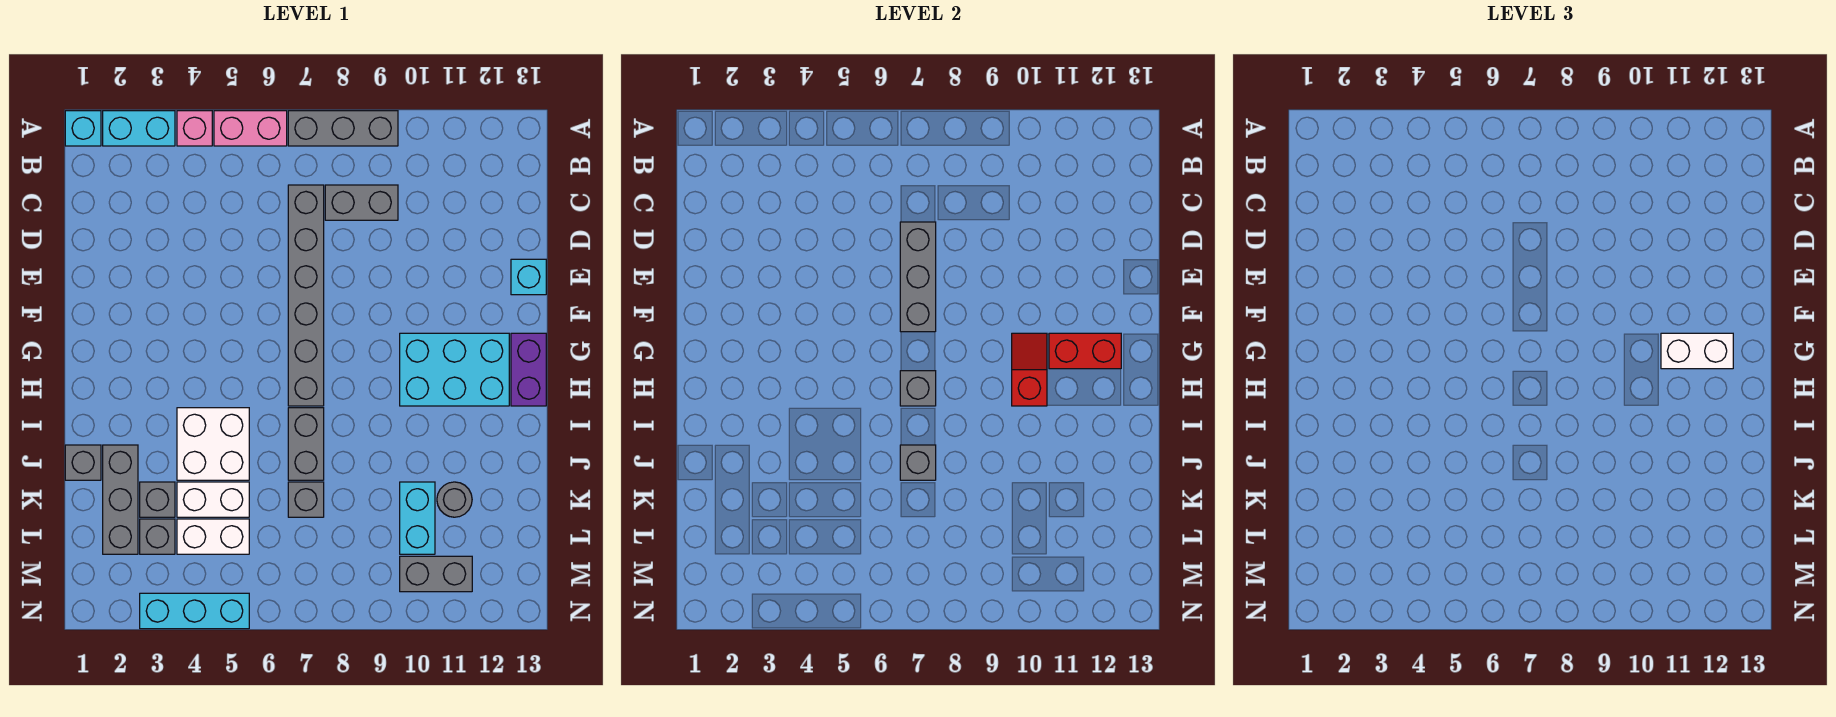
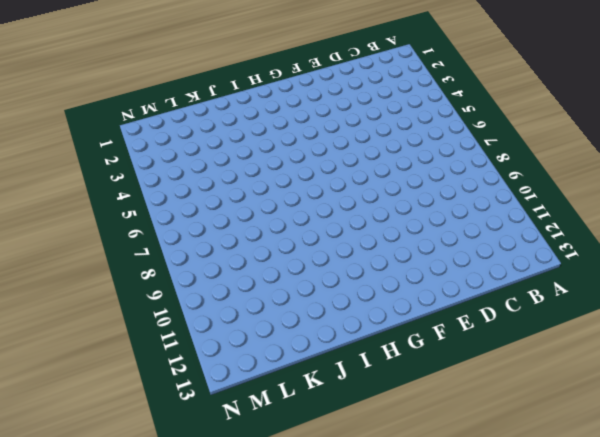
none -> cyan 1x1 brick [65,111,101,146]
none -> cyan 1x2 brick [103,111,175,146]
none -> pink 1x1 brick [177,111,212,146]

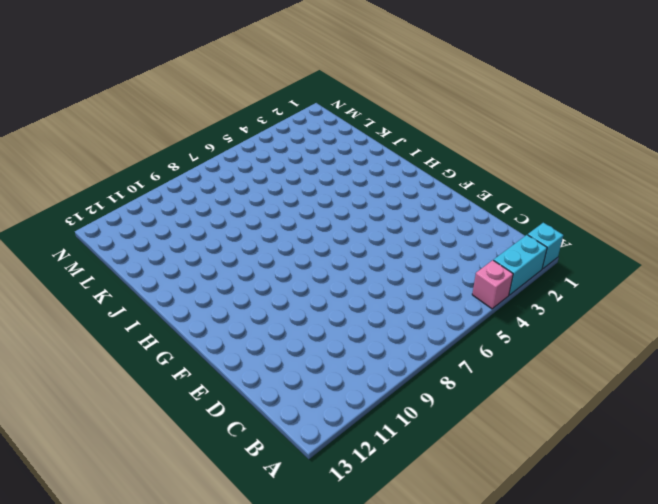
none -> pink 1x2 brick [214,111,287,146]
none -> grey 1x3 brick [288,111,398,146]
none -> grey 1x6 brick [288,185,324,406]

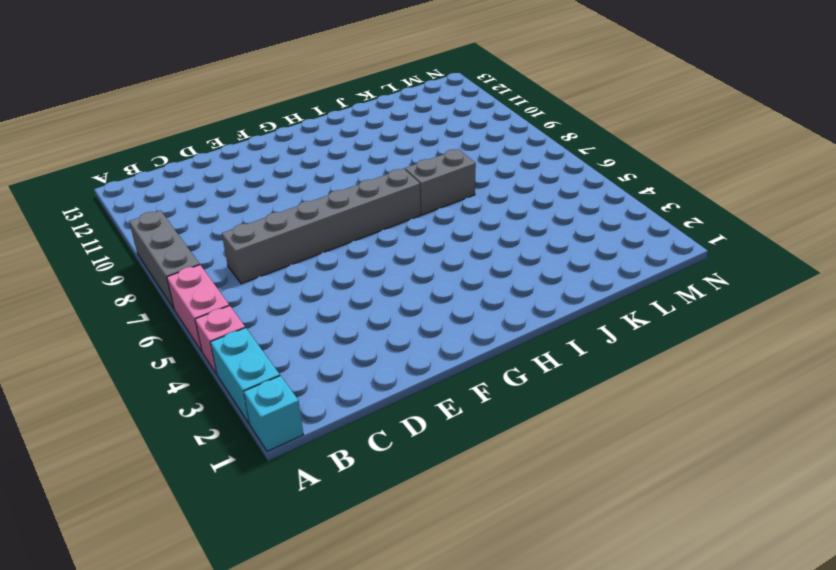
none -> grey 1x2 brick [325,185,398,220]
none -> cyan 1x1 brick [511,259,546,295]
none -> cyan 2x3 brick [400,333,509,406]

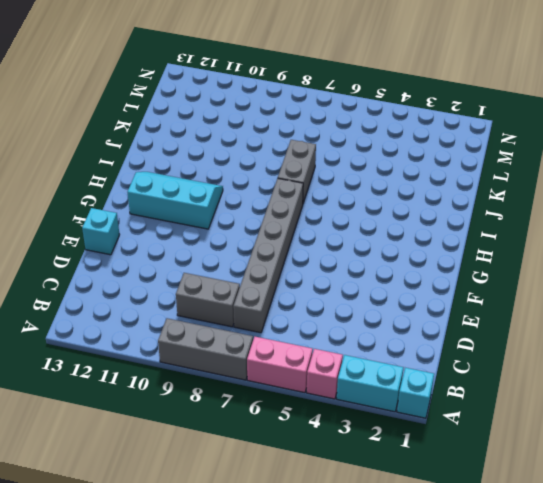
cyan 2x3 slope [128,172,223,229] -> cyan 2x3 brick [400,333,509,406]
none -> purple 1x2 brick [511,333,546,406]
none -> white 2x2 brick [177,408,249,480]
none -> grey 1x1 brick [65,445,101,480]

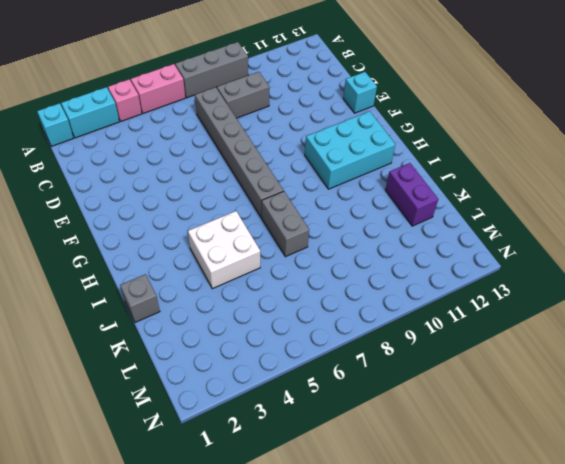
purple 1x2 brick [385,163,438,226] -> purple 1x2 brick moved to [511,333,546,406]
none -> grey 1x3 brick [103,445,138,554]
none -> grey 1x1 brick [140,482,175,517]
none -> white 1x2 brick [177,482,249,517]

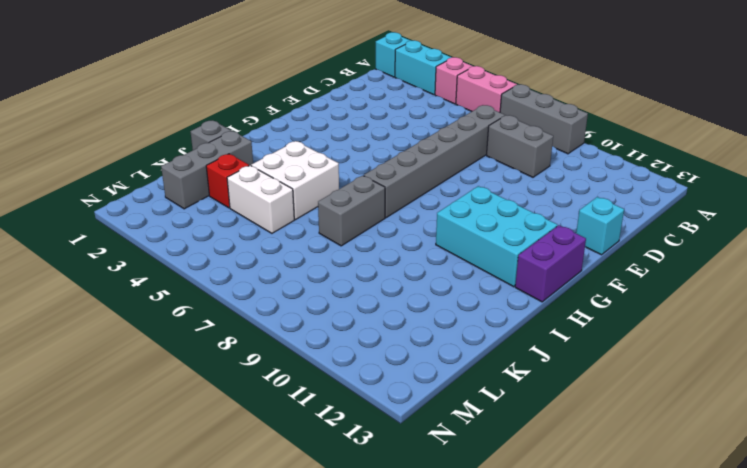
red 1x1 brick [206,154,249,208] -> grey 1x1 brick [140,482,175,517]
none -> grey 1x1 brick [288,482,324,517]
none -> cyan 1x2 brick [400,482,435,554]
none -> grey 1x1 round brick [437,482,472,517]

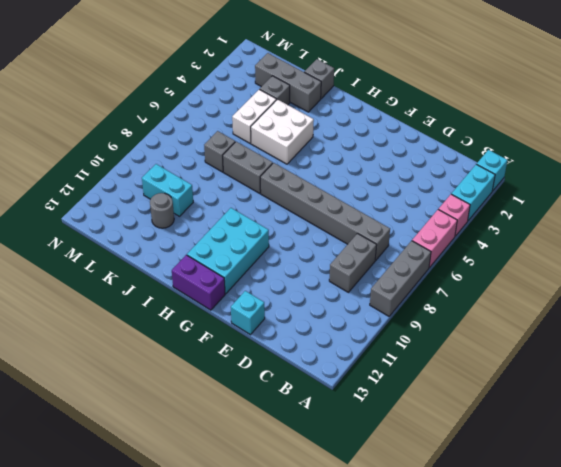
none -> grey 1x1 brick [140,519,175,554]
none -> white 1x2 brick [177,519,249,554]
none -> grey 1x2 brick [400,556,472,592]

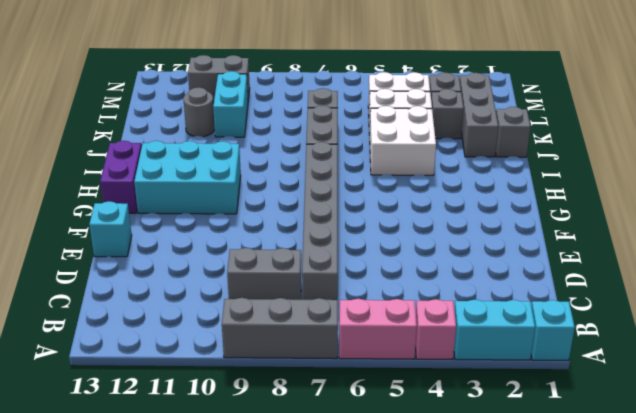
none -> cyan 1x3 brick [140,593,249,629]
none -> grey 1x3 brick [900,222,936,332]
none -> red 1x2 slope [1012,333,1047,406]

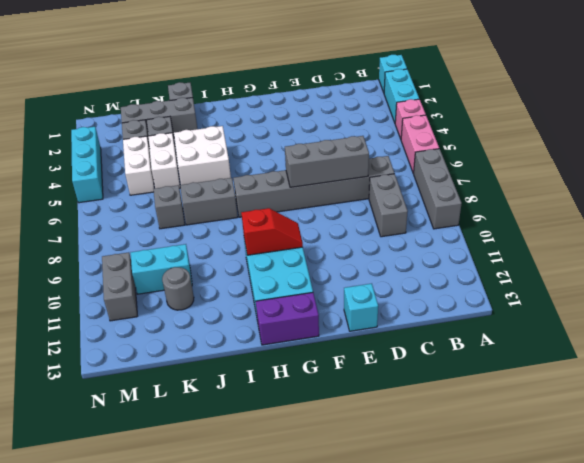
none -> red 1x2 brick [1049,333,1121,369]
none -> grey 1x1 brick [900,371,936,406]
none -> grey 1x1 brick [900,445,936,480]

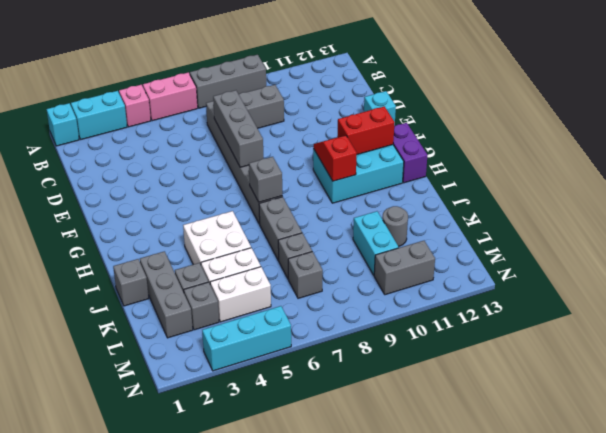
grey 1x1 brick [288,252,323,298] -> grey 1x1 brick moved to [900,445,936,480]
none -> white 1x2 brick [1661,333,1733,369]

